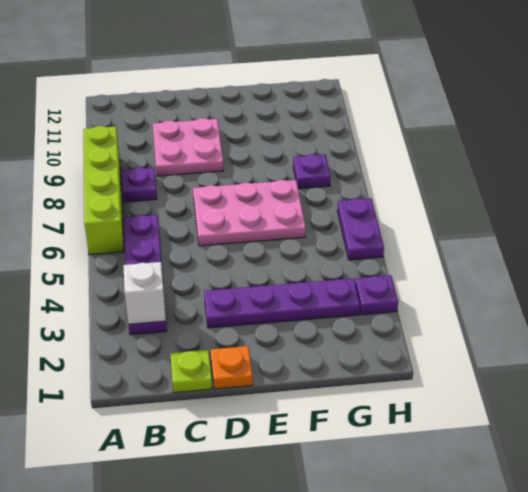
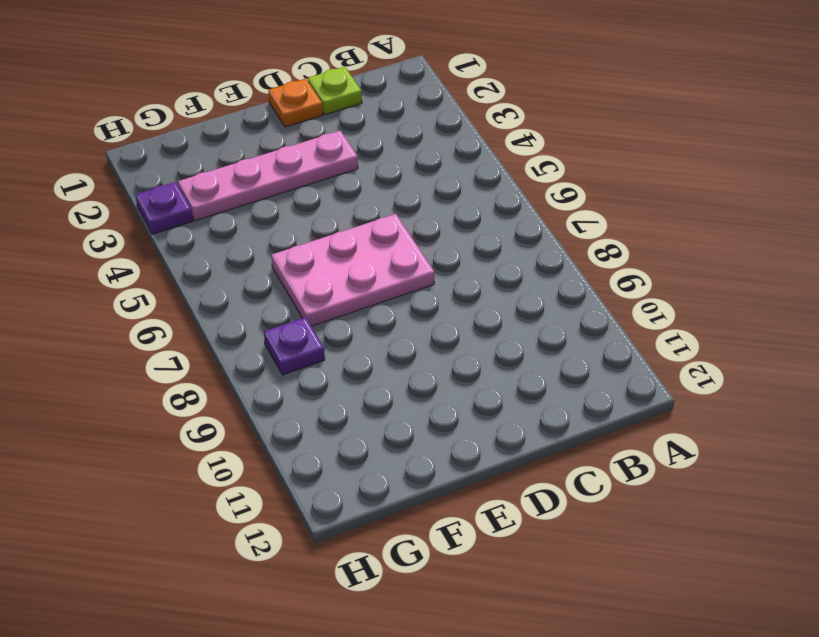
pink 1x4 plate [178,131,358,221] -> purple 1x4 plate [204,278,360,328]
none -> lime 1x4 brick [83,126,124,255]
none -> purple 1x4 plate [124,215,167,335]
none -> purple 1x1 plate [121,167,157,202]

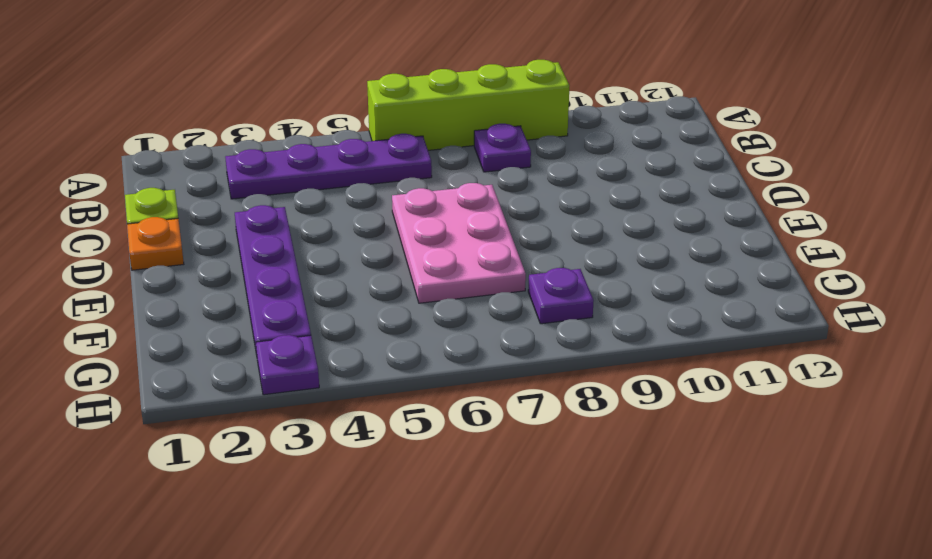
none -> pink 2x2 plate [153,118,224,176]
none -> purple 1x2 plate [337,198,384,260]
none -> white 1x1 brick [123,262,166,324]

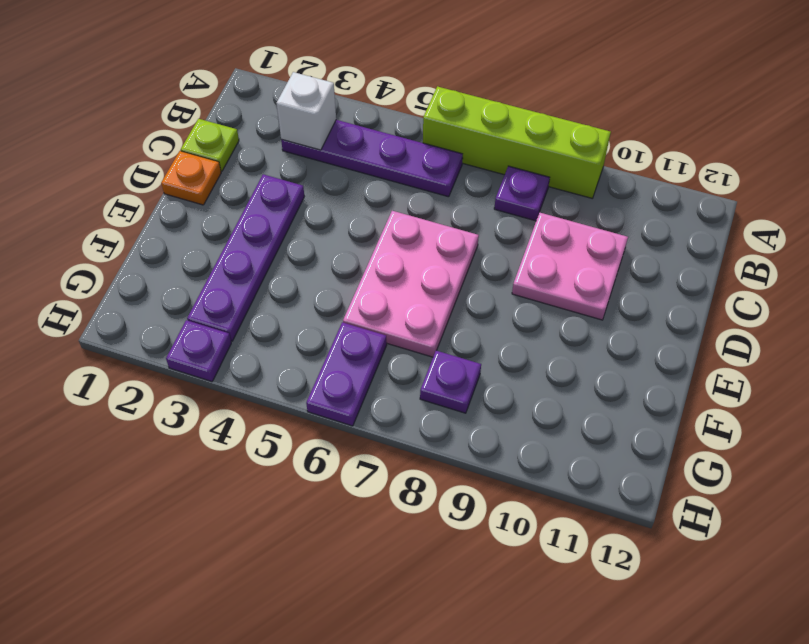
purple 1x2 plate [306,322,387,426] -> purple 1x2 plate turned to [337,198,384,260]

